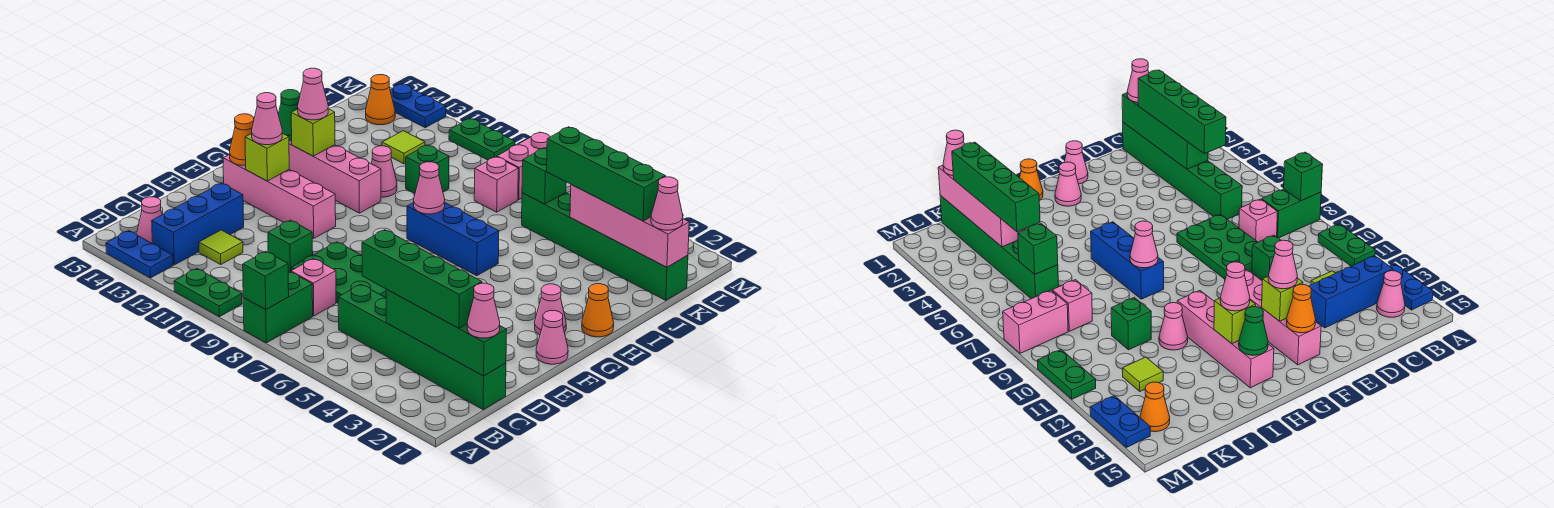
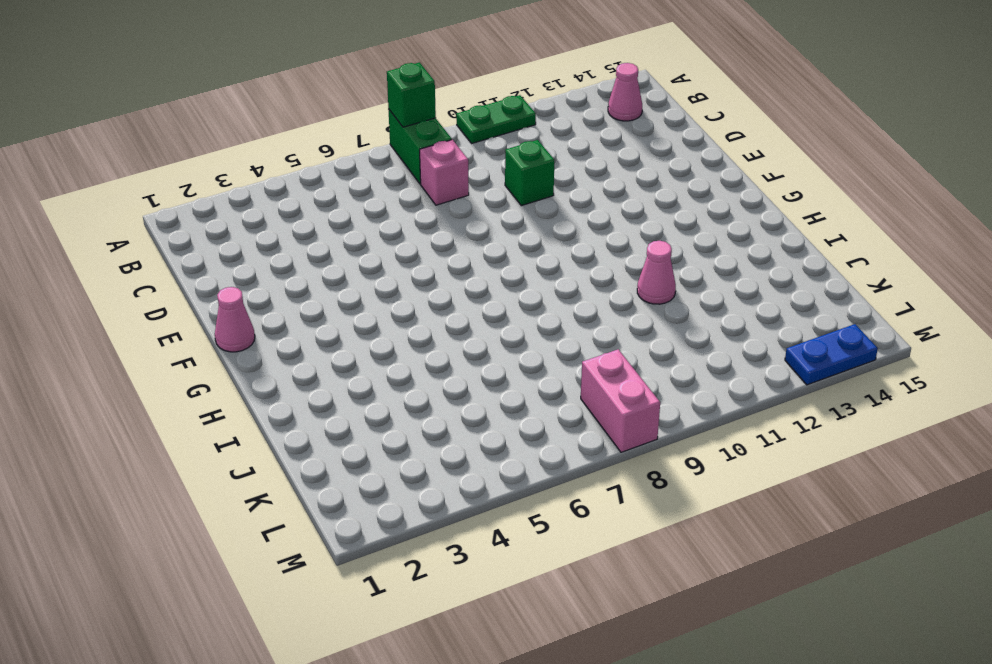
none -> blue 1x2 plate [106,231,173,278]
none -> blue 1x3 brick [152,183,244,265]
none -> green 1x6 brick [338,284,506,409]
none -> lime 1x1 tile [199,230,243,264]

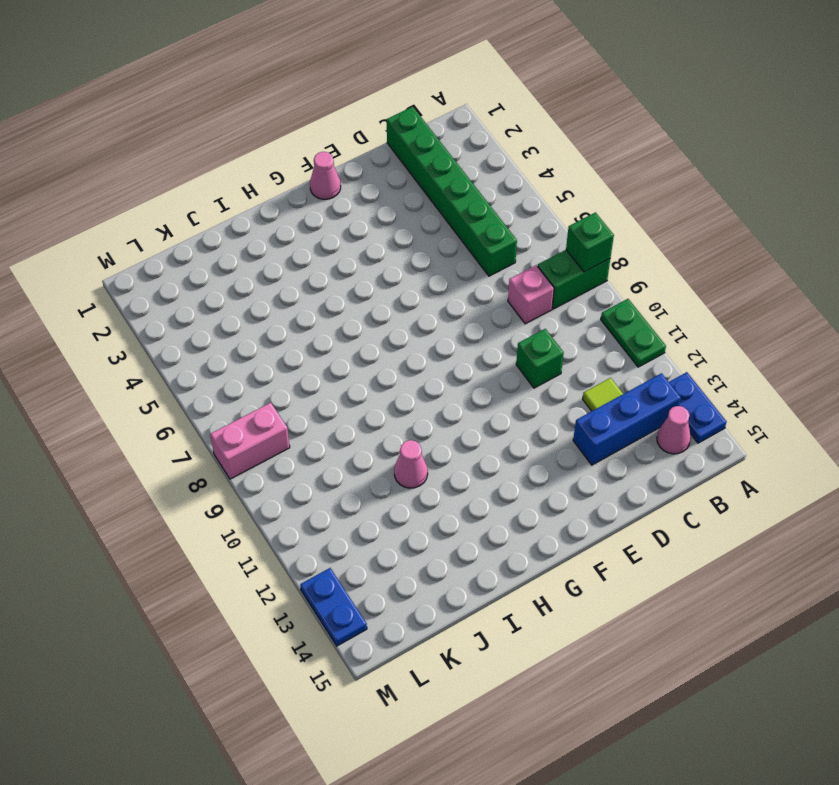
none -> green 2x3 plate [291,242,387,303]
none -> pink 1x4 brick [223,154,336,238]
none -> pink 1x1 cone [535,284,566,335]
none -> orange 1x1 cone [582,284,614,337]

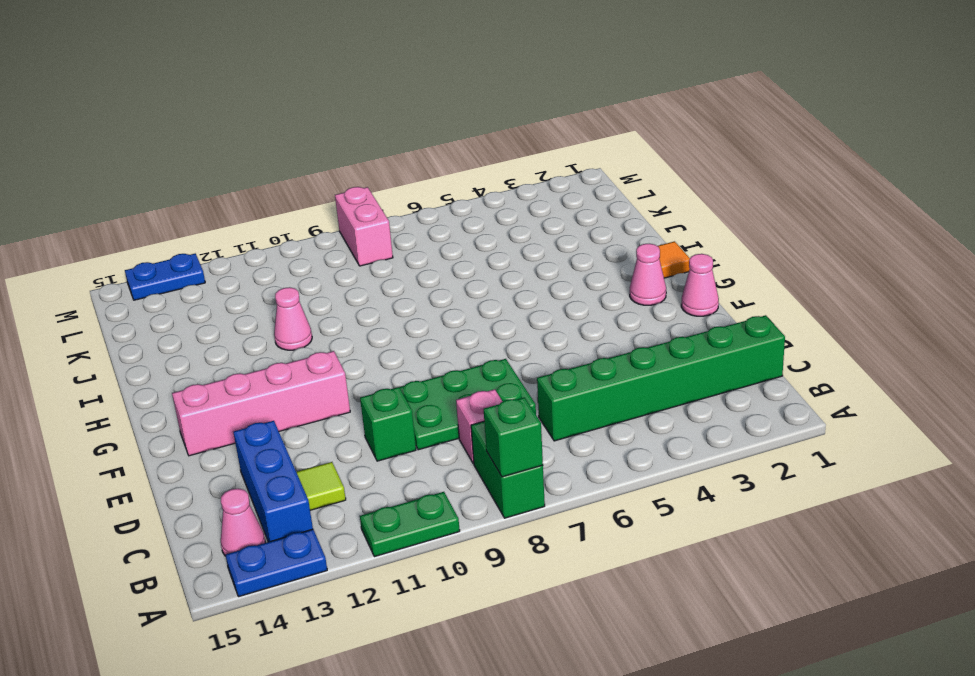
orange 1x1 tile [658,241,690,278] -> orange 1x1 cone [582,284,614,337]
none -> blue 1x3 brick [407,203,499,276]
none -> pink 1x4 brick [289,141,381,213]
none -> green 1x1 brick [406,145,449,194]
none -> green 1x6 brick [522,192,688,300]

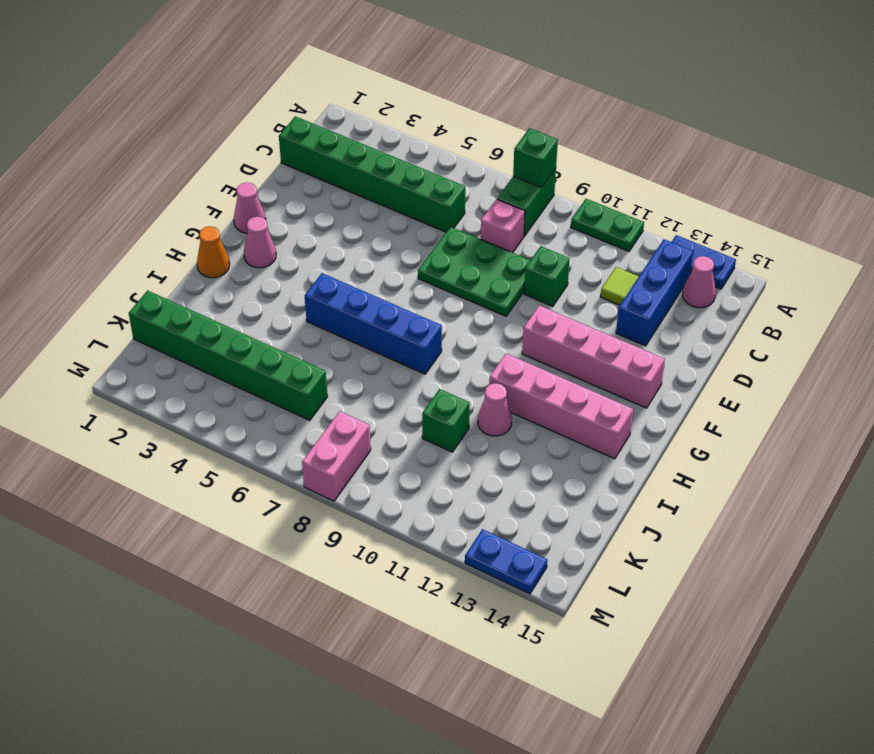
blue 1x4 brick [305,273,442,374] -> blue 1x3 brick [407,203,499,276]
none -> pink 1x1 brick [474,157,518,212]
none -> lime 1x1 tile [382,131,425,164]
none -> orange 1x1 cone [366,75,395,125]
none -> green 1x2 plate [449,119,515,160]

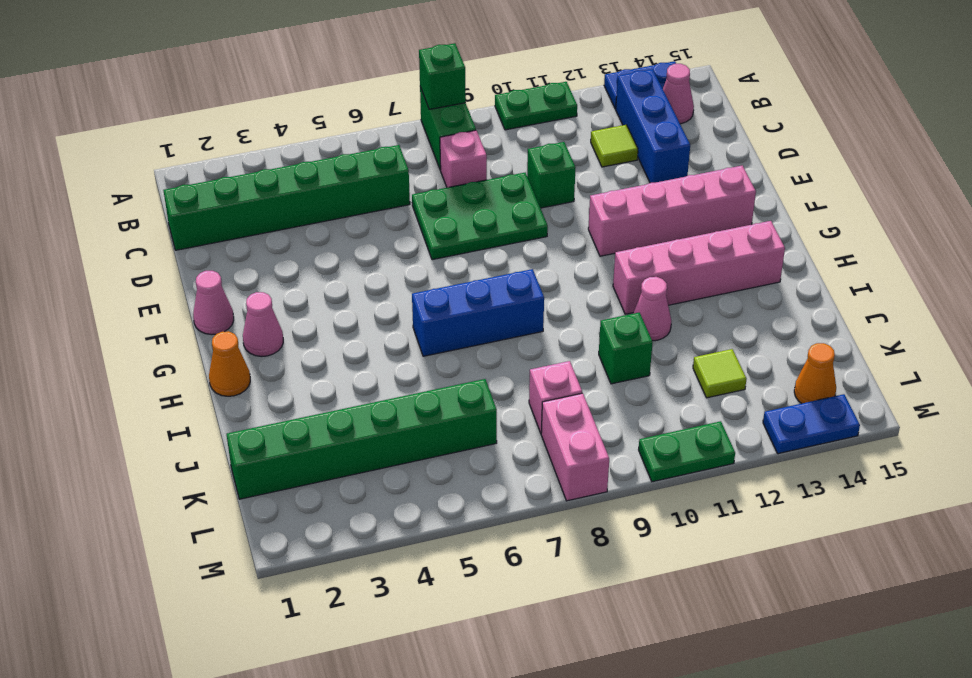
none -> green 1x4 brick [386,290,507,376]
none -> lime 1x1 brick [245,133,289,181]
none -> orange 1x1 cone [230,114,254,165]
none -> pink 1x1 cone [414,162,445,214]

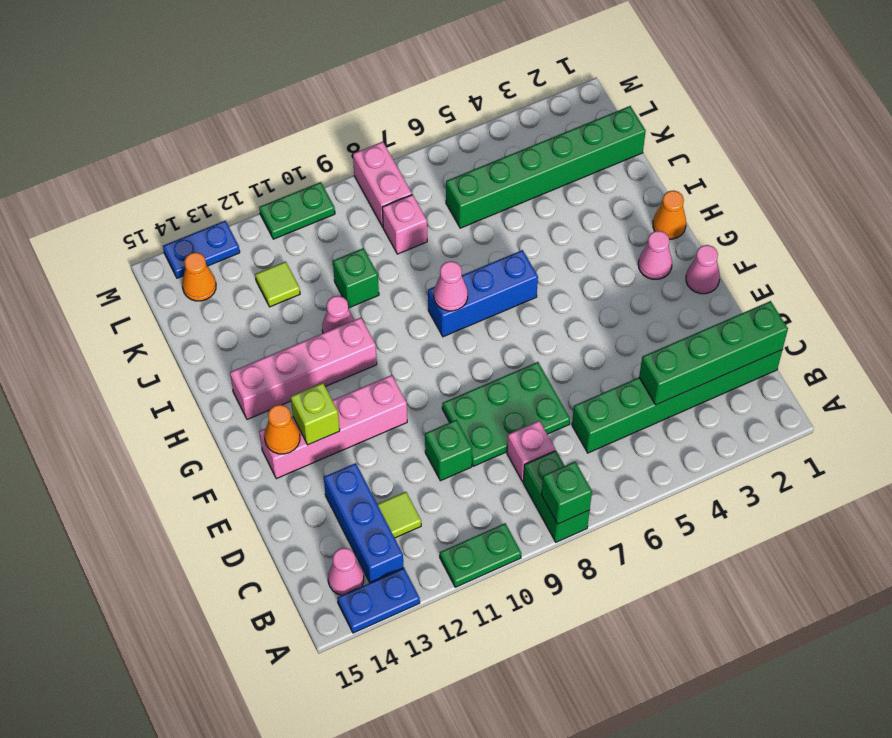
none -> lime 1x1 brick [291,109,335,156]
none -> green 1x1 cone [278,90,300,141]
none -> pink 1x4 brick [570,185,689,267]
none -> green 1x1 brick [522,148,566,204]

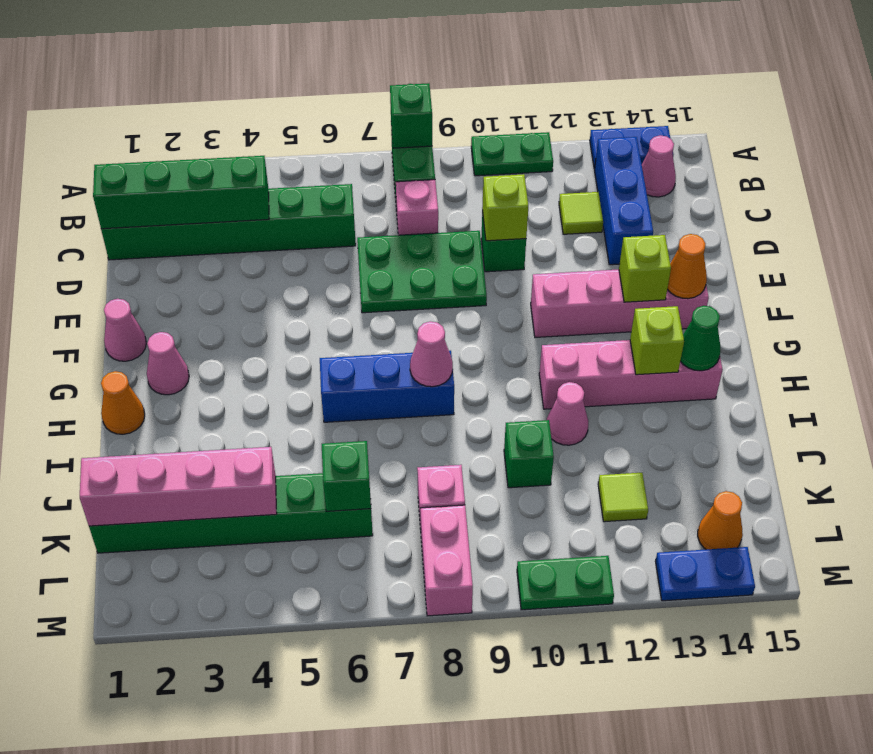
lime 1x1 brick [482,174,528,241] -> none
none -> pink 1x1 cone [467,283,500,338]
none -> green 1x4 brick [362,230,482,328]
none -> pink 1x1 cone [252,93,282,145]
none -> pink 1x1 cone [298,68,328,120]

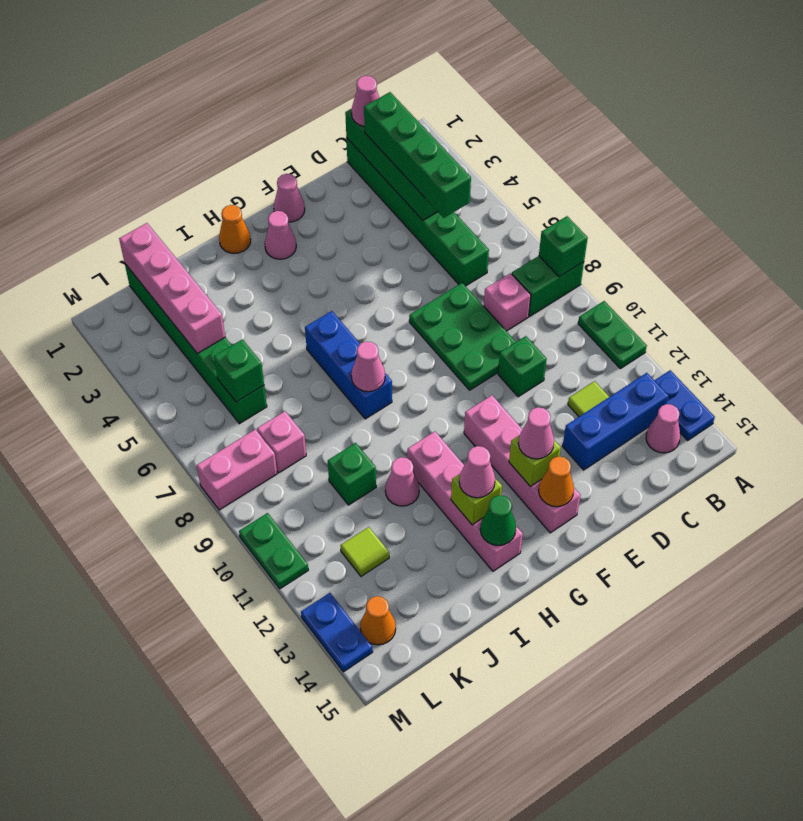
none -> pink 1x1 cone [651,177,683,230]
none -> green 1x4 brick [547,127,666,221]

